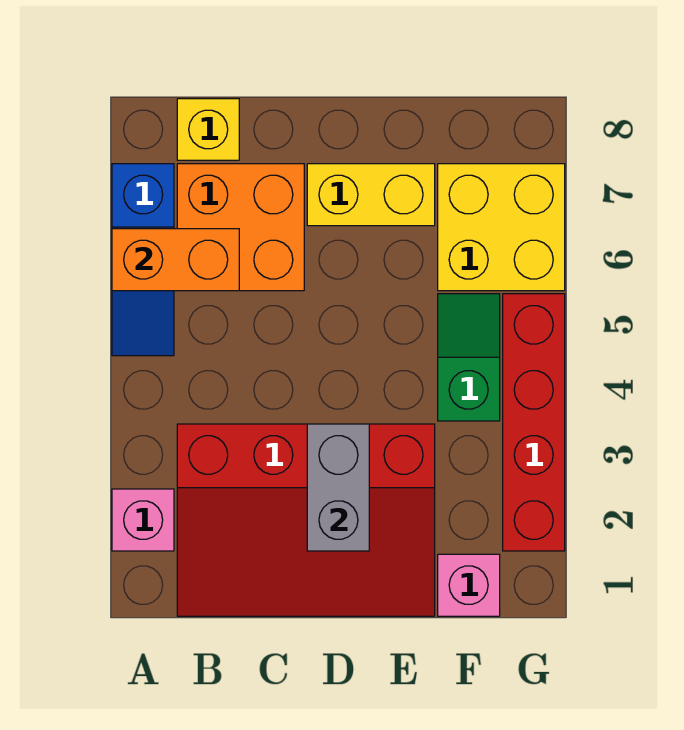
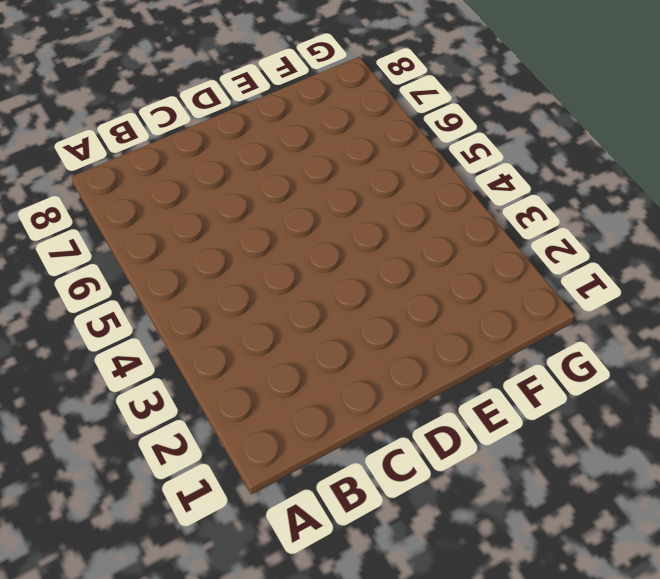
none -> pink 1x1 brick [112,489,174,551]
none -> blue 1x3 slope [112,164,174,356]
none -> red 3x4 slope [177,424,435,616]

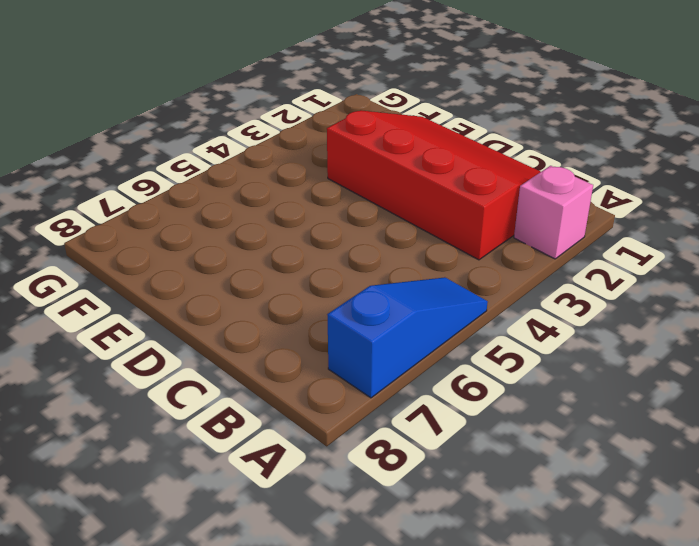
none -> orange 2x2 brick [177,164,304,291]
none -> yellow 1x1 brick [177,99,239,160]
none -> yellow 1x2 brick [307,164,435,226]

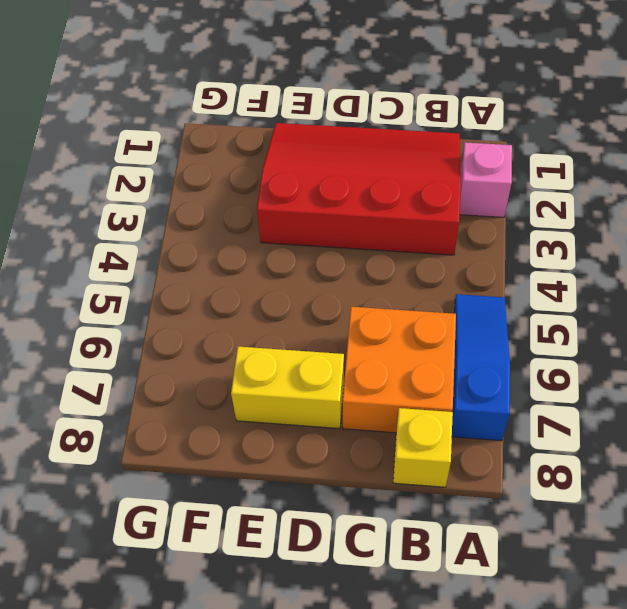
none -> pink 1x1 brick [438,554,500,616]
none -> green 1x2 slope [438,294,500,421]
none -> yellow 2x2 brick [438,164,565,291]

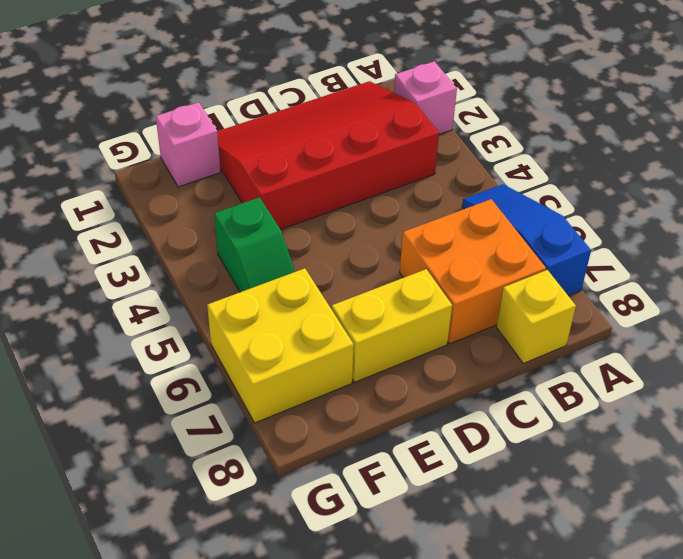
none -> red 1x4 brick [503,294,565,551]
none -> orange 1x2 brick [112,229,239,291]
none -> grey 1x2 brick [307,424,369,551]

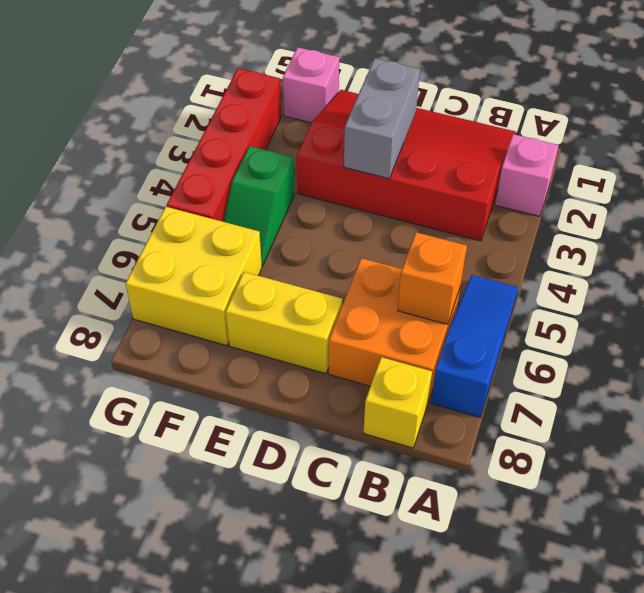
orange 1x1 brick [398,232,467,324] -> orange 1x2 brick [112,229,239,291]

